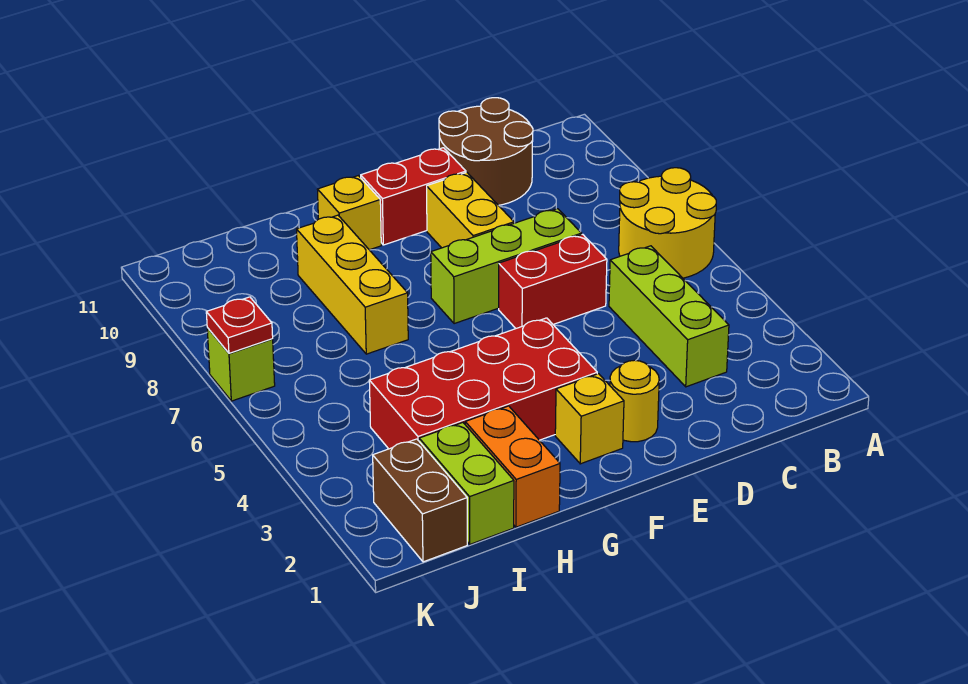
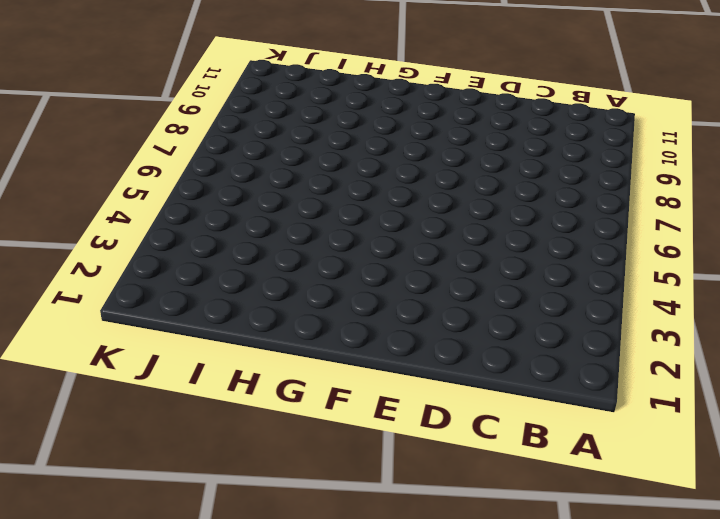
none -> yellow 2x2 round brick [619,168,716,278]
none -> lime 1x3 brick [609,246,729,387]
none -> brown 2x2 round brick [439,98,533,205]

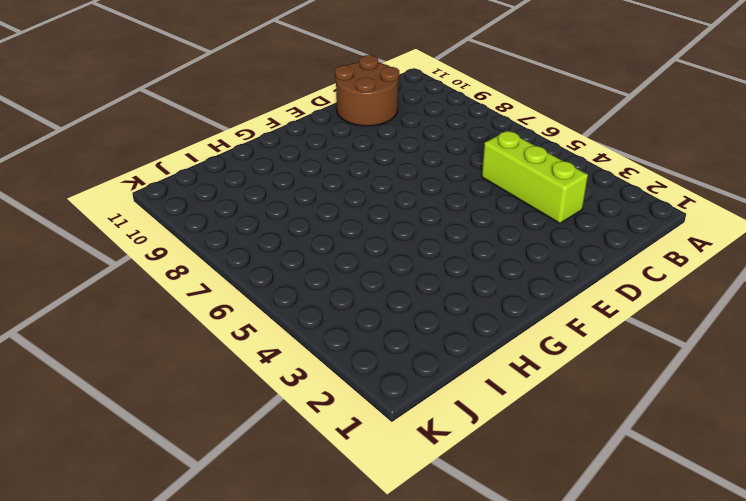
none -> yellow 2x2 round brick [619,168,716,278]
none -> red 1x2 brick [499,234,607,328]
none -> lime 1x3 brick [431,209,582,324]

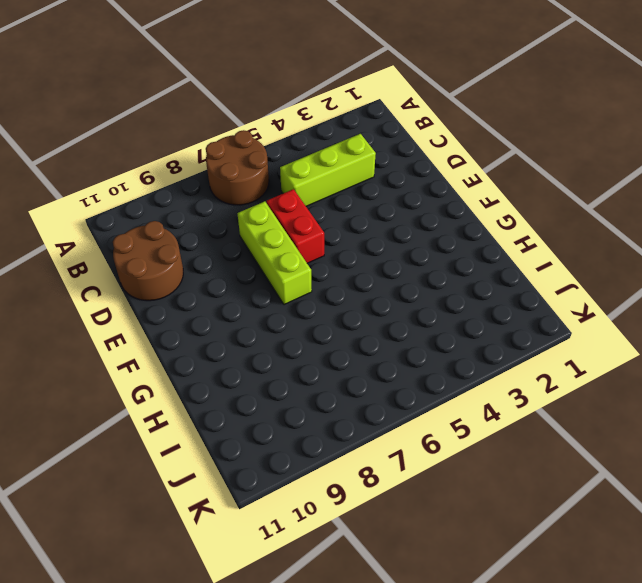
brown 2x2 round brick [206,130,269,205] -> yellow 2x2 round brick [619,168,716,278]
none -> yellow 1x1 round brick [610,360,659,442]
none -> yellow 1x2 brick [427,172,514,248]
none -> red 1x2 brick [361,148,466,245]

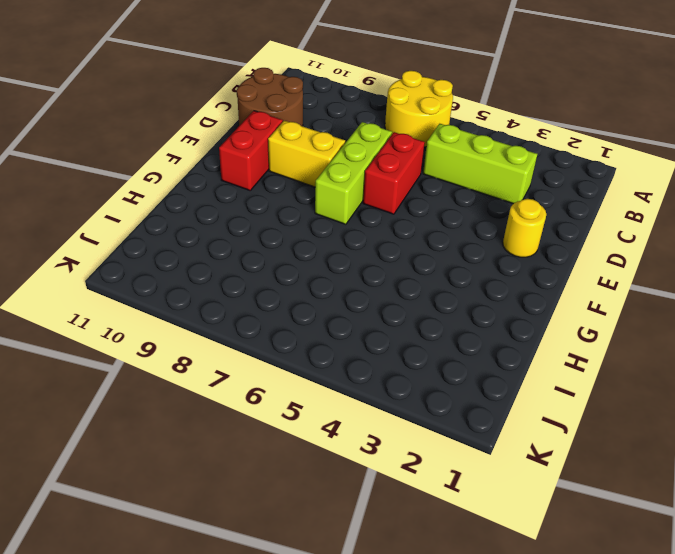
none -> yellow 1x1 brick [555,374,624,464]
none -> red 2x4 brick [369,318,597,449]
none -> yellow 1x1 brick [317,176,381,250]

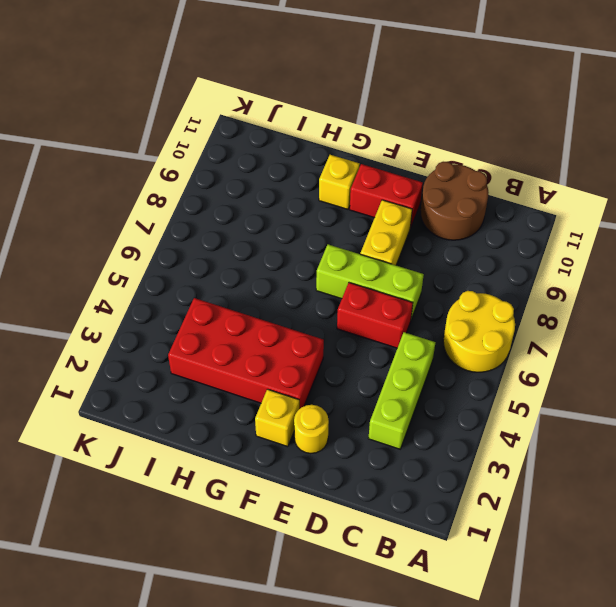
none -> orange 1x2 brick [465,406,560,527]
none -> yellow 1x3 brick [297,215,408,354]
none -> lime 1x2 brick [419,423,514,544]

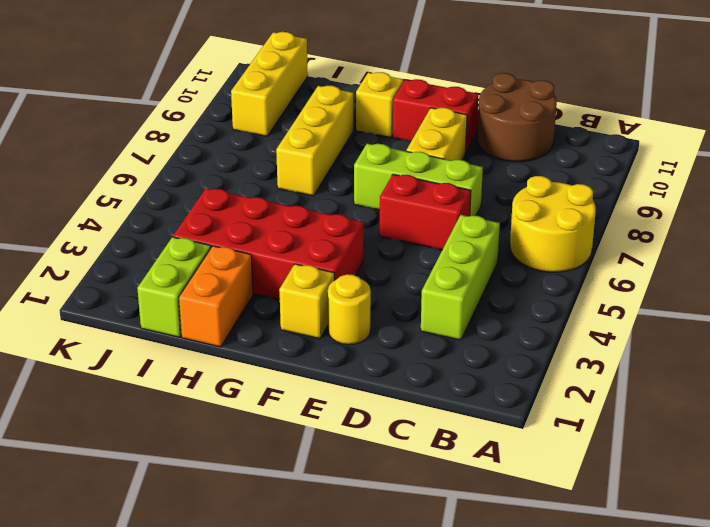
yellow 1x3 brick [231,32,308,136] -> none
none -> brown 1x2 brick [373,439,467,562]
none -> lime 1x1 brick [207,327,275,401]
none -> red 1x1 plate [206,297,273,353]

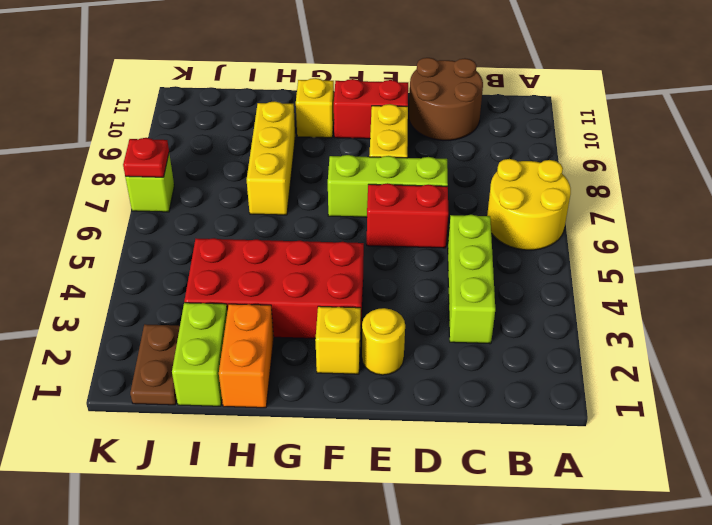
brown 1x2 plate [130,324,180,405] -> brown 1x2 brick [373,439,467,562]

